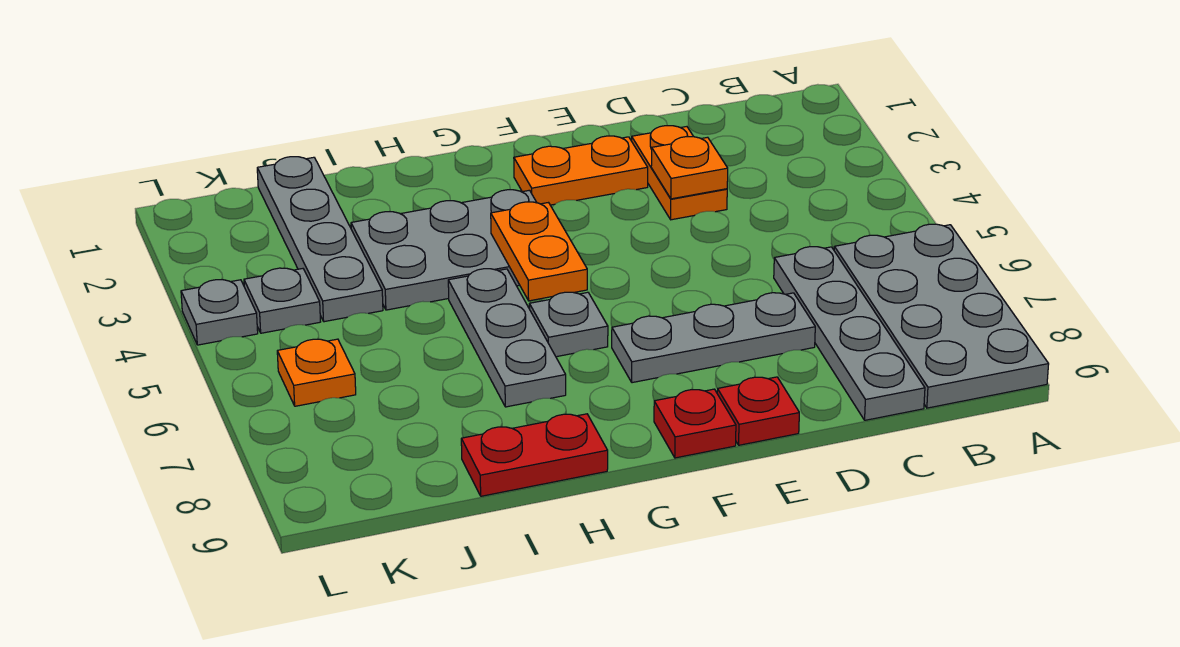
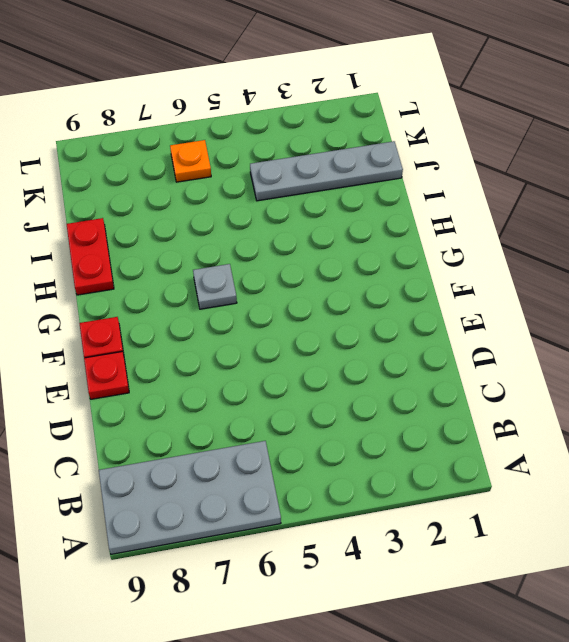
none -> grey 1x4 plate [774,247,925,420]
none -> orange 1x2 plate [632,126,727,220]
none -> grey 1x3 plate [612,293,815,383]

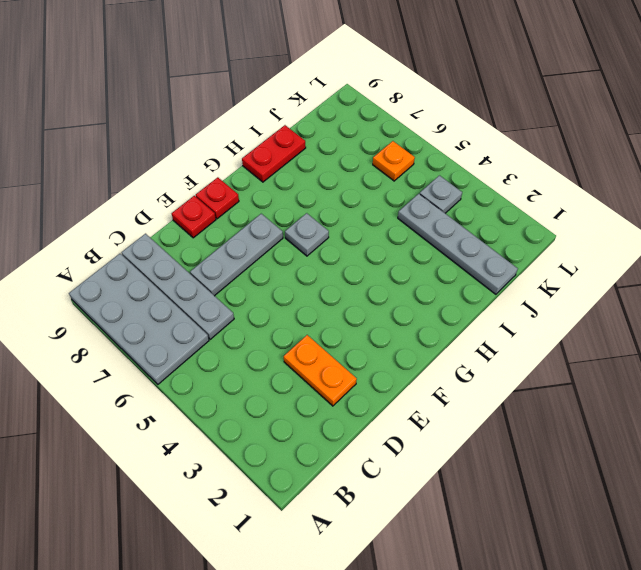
none -> orange 1x2 plate [514,136,648,205]
none -> grey 2x3 plate [351,190,537,310]
none -> grey 1x3 plate [448,269,566,407]

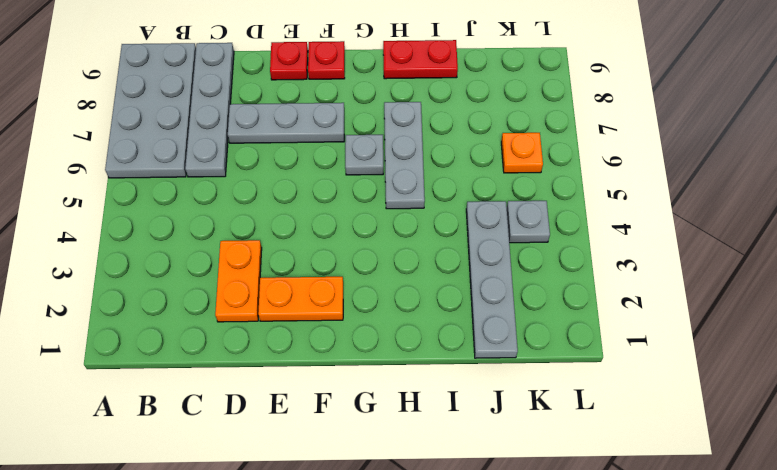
none -> grey 2x3 plate [351,190,537,310]
none -> grey 1x1 plate [181,280,258,345]
none -> orange 1x1 plate [651,136,728,199]

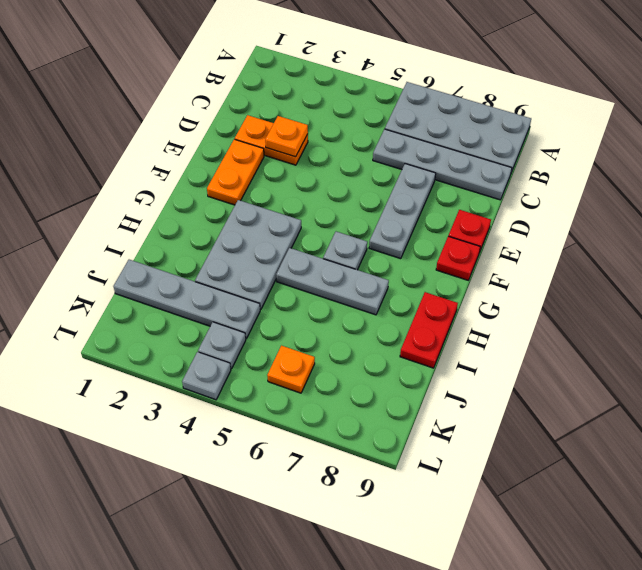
none -> orange 1x2 plate [491,202,587,301]

